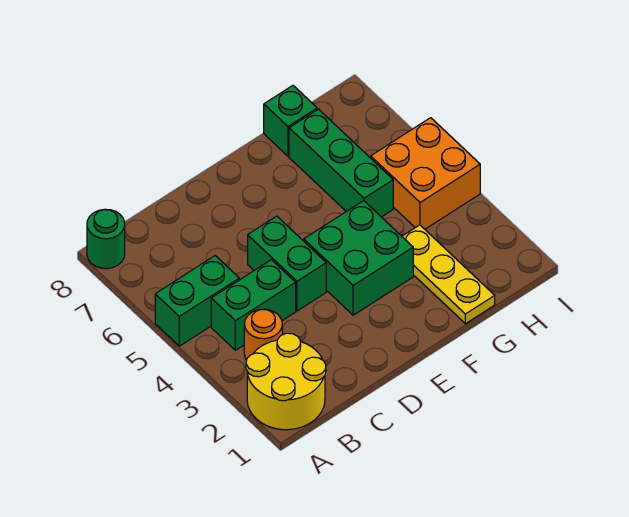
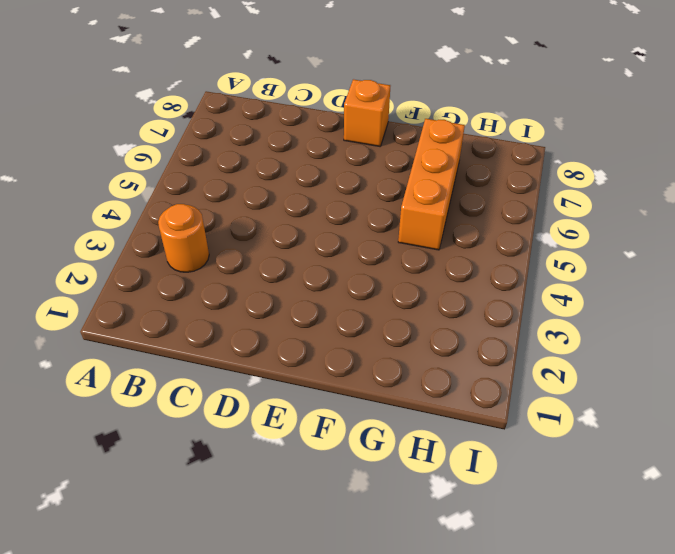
orange 1x1 brick [344,79,390,146] -> none
orange 1x3 brick [398,119,465,250] -> green 1x3 brick [289,109,393,217]
none -> yellow 2x2 round brick [246,333,326,430]
none -> green 1x2 brick [155,256,239,346]

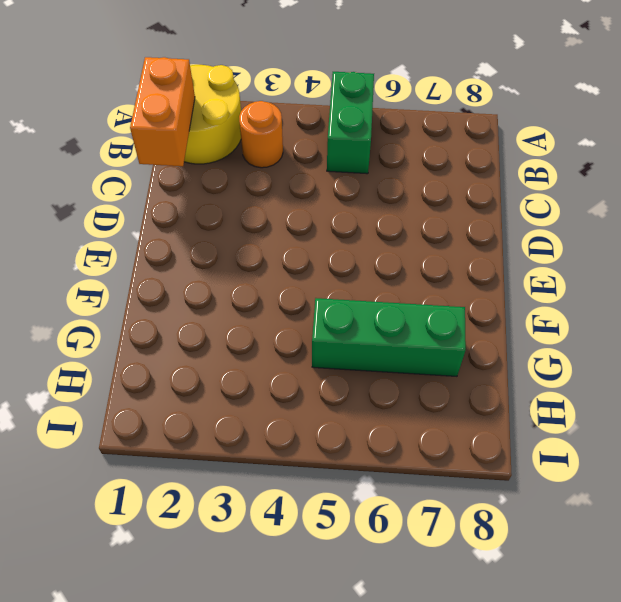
orange 1x2 brick [130,57,195,166] -> none
none -> green 1x1 round brick [87,209,125,269]
none -> green 1x2 brick [211,260,296,350]

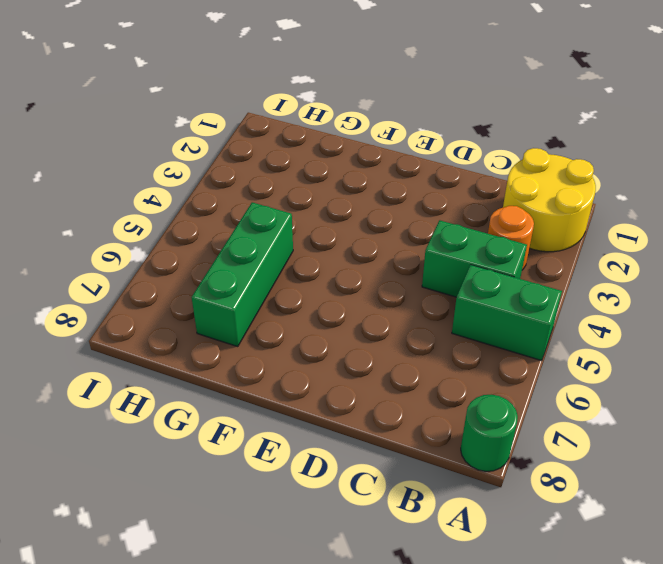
none -> green 1x2 brick [248,216,326,311]
none -> green 2x2 brick [304,201,413,315]

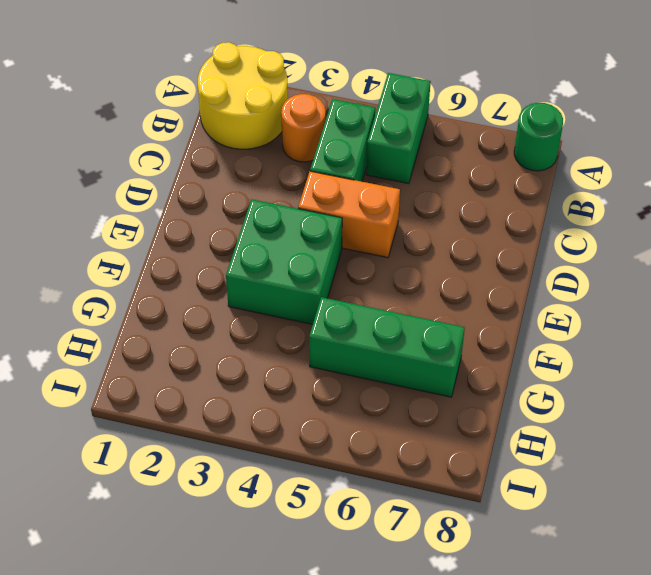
orange 1x2 brick [298,171,400,258] -> green 1x2 brick [248,216,326,311]
none -> yellow 1x3 plate [402,225,495,324]
none -> green 1x1 brick [264,86,317,156]

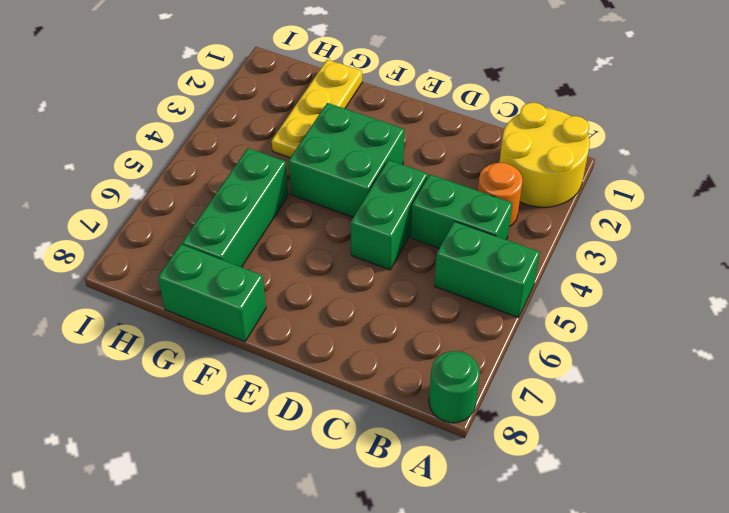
green 1x2 brick [158,244,266,342] -> green 1x1 brick [264,86,317,156]
none -> orange 2x2 brick [371,118,480,229]

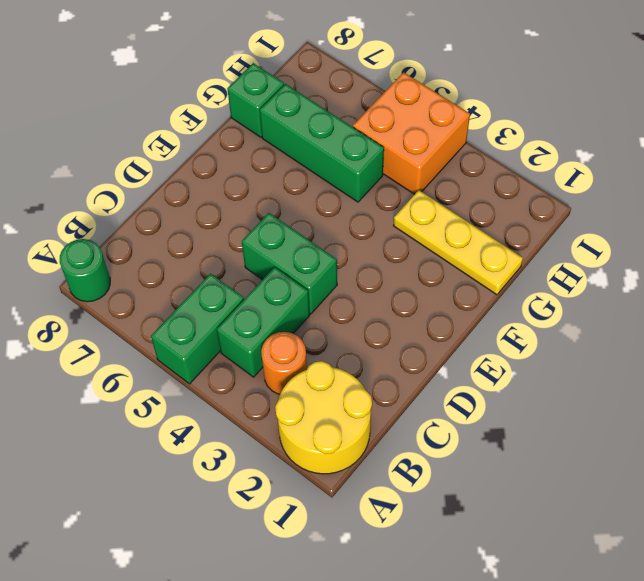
none -> green 2x2 brick [304,201,413,315]

